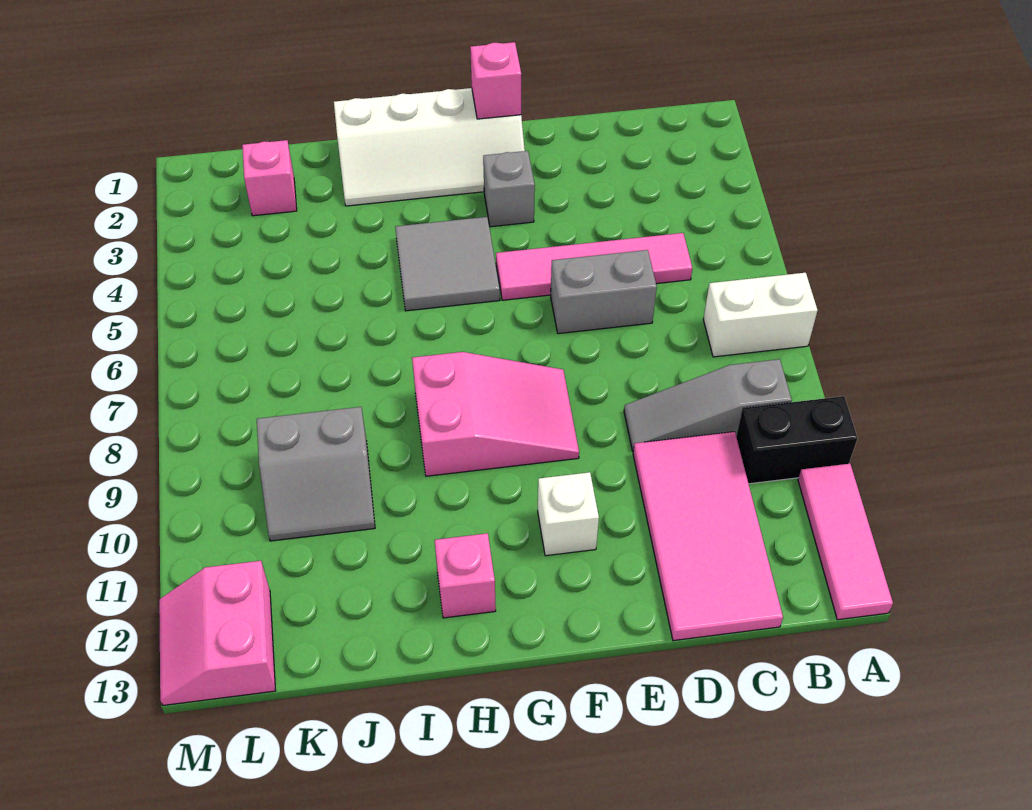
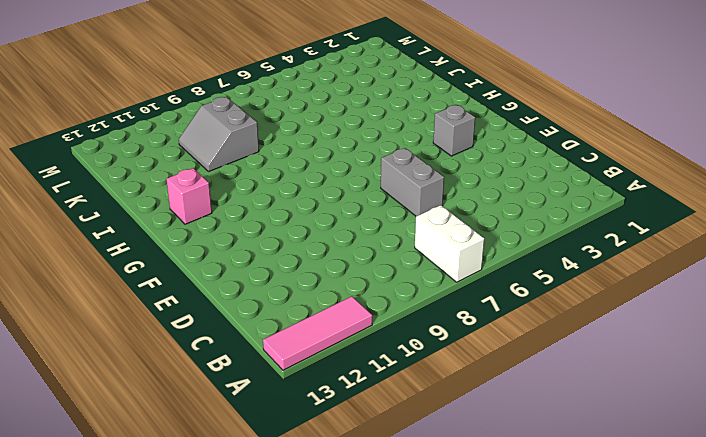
none -> black 1x2 brick [736,396,857,484]
none -> grey 1x3 slope [624,359,792,451]
none -> pink 1x4 tile [496,233,692,300]

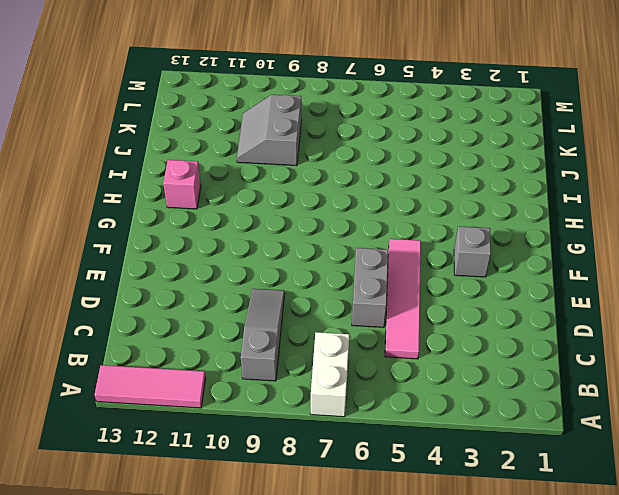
none -> black 1x2 brick [736,396,857,484]
none -> pink 2x4 tile [633,432,783,641]
none -> white 2x4 slope [334,88,525,206]

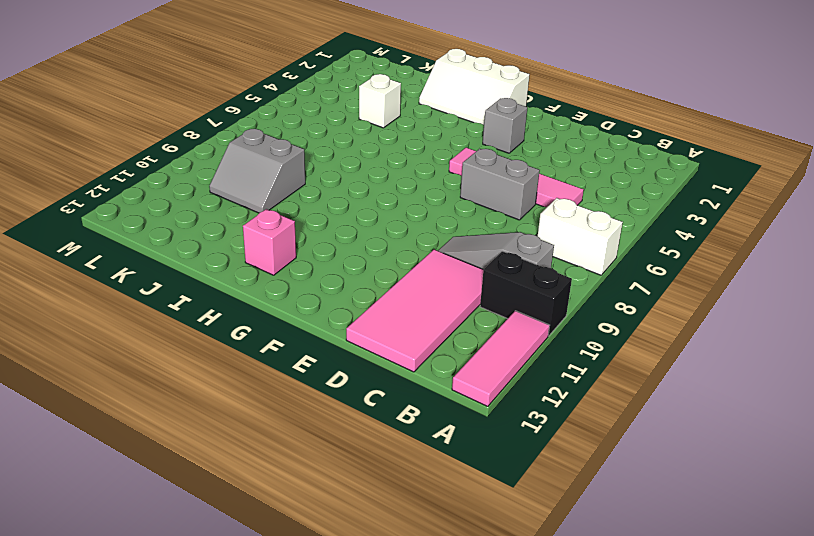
white 2x3 slope [419,49,530,125] -> white 2x4 slope [334,88,525,206]
white 1x1 brick [359,74,401,128] -> white 1x1 brick moved to [538,472,599,556]
none -> pink 2x3 slope [412,352,579,476]
none -> grey 2x2 tile [395,217,500,311]
none -> pink 1x1 brick [242,140,297,216]

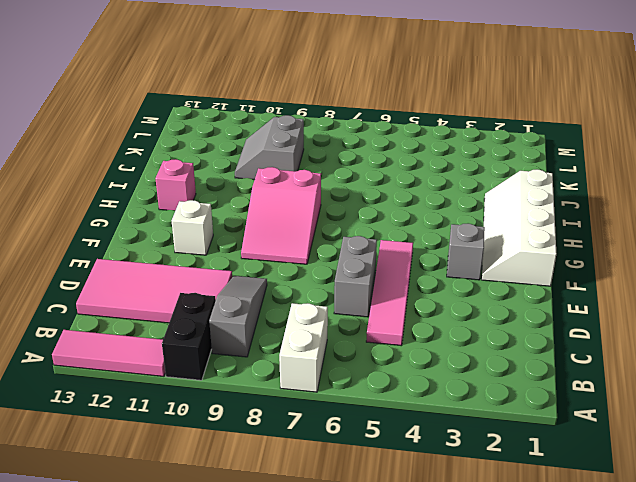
none -> grey 2x2 tile [395,217,500,311]
none -> pink 1x1 brick [242,140,297,216]
none -> pink 2x2 slope [159,561,276,705]

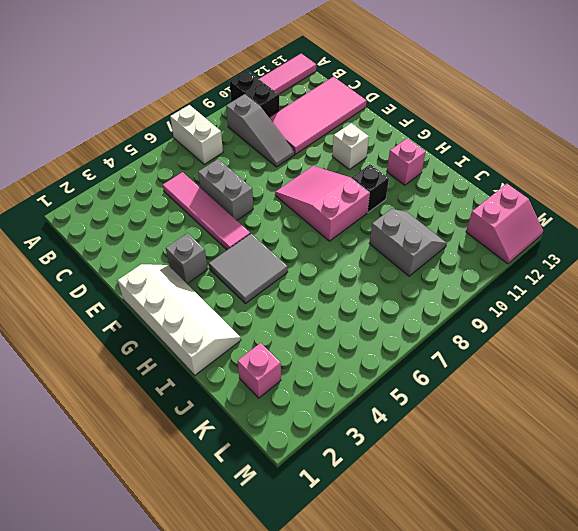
black 1x1 brick [352,164,389,212] -> none
none -> pink 1x1 brick [470,42,521,119]

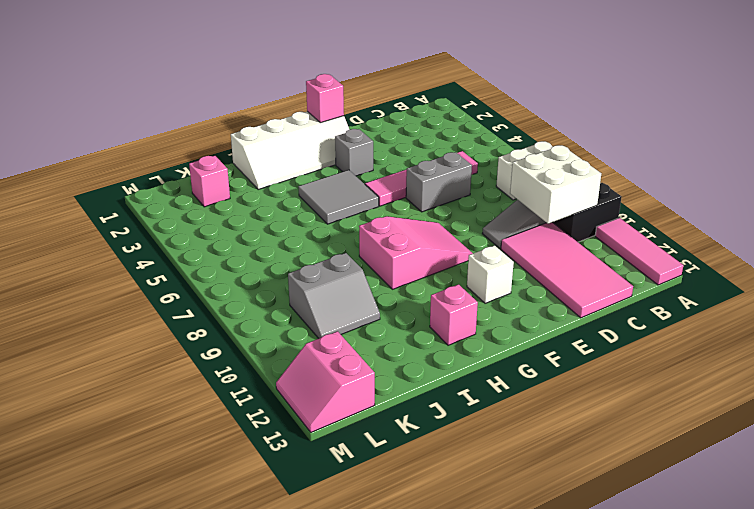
white 2x2 brick [510,145,601,224] -> none

